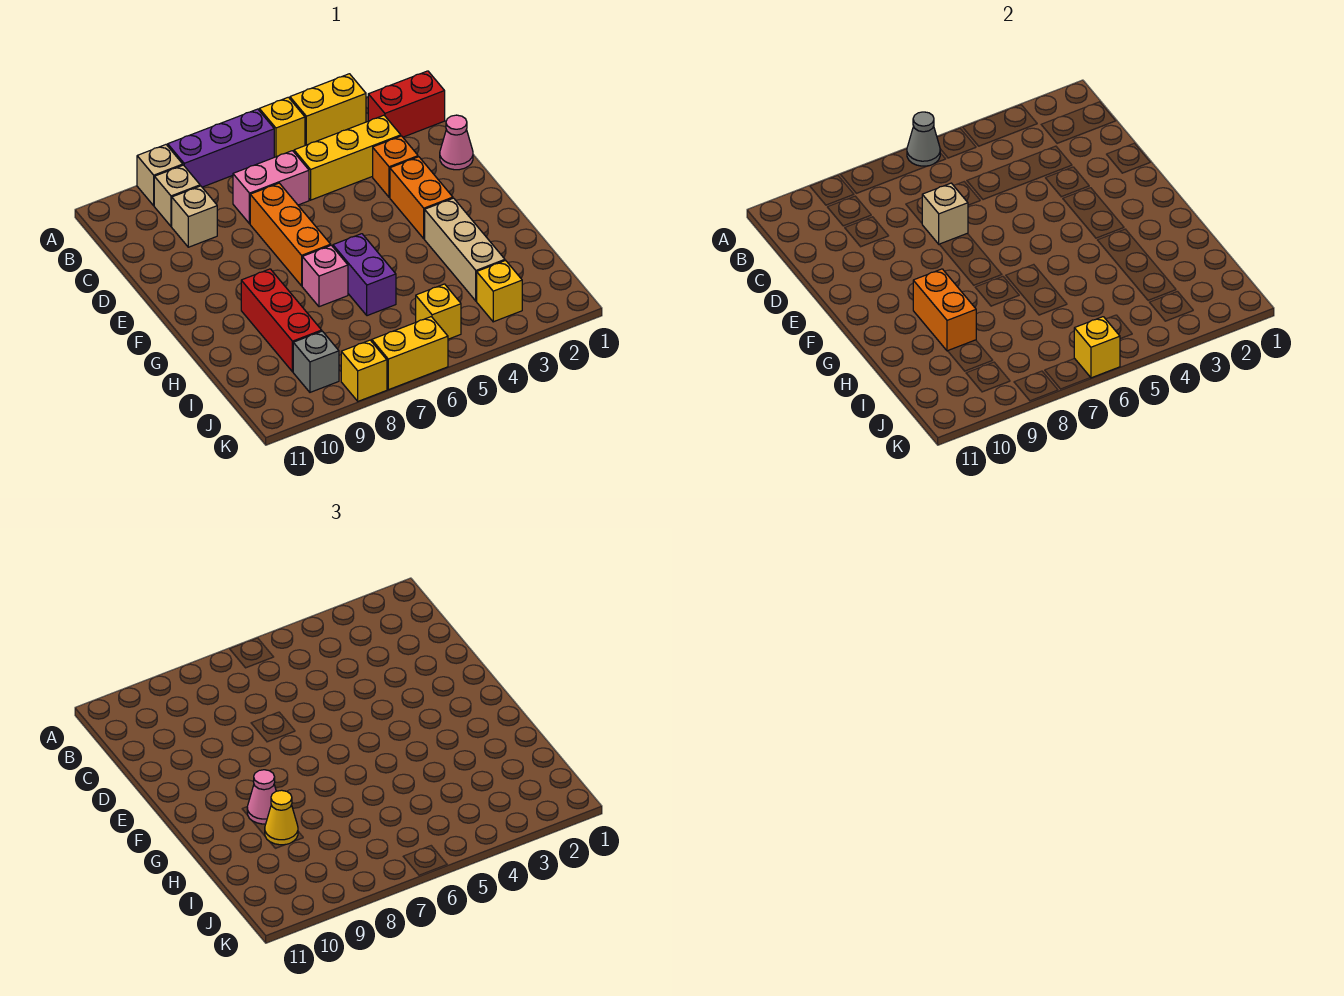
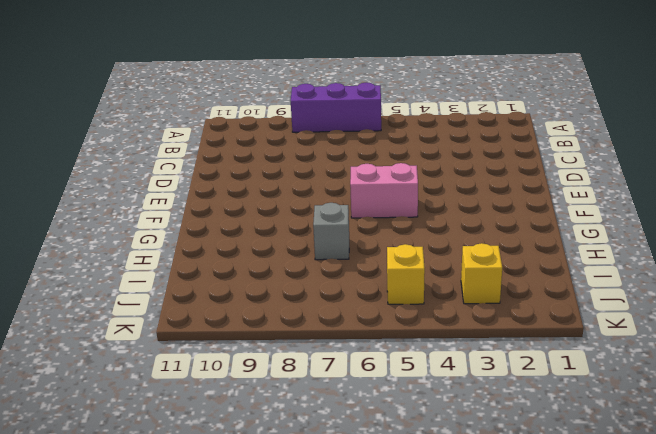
pink 1x2 brick [350,163,418,218] -> pink 1x2 brick moved to [233,151,309,224]
grey 1x1 brick [313,203,349,260] -> grey 1x1 brick moved to [293,331,339,392]
none -> yellow 1x2 brick [290,74,366,145]
none -> yellow 1x1 brick [259,97,305,157]
none -> tan 1x1 brick [137,145,183,206]

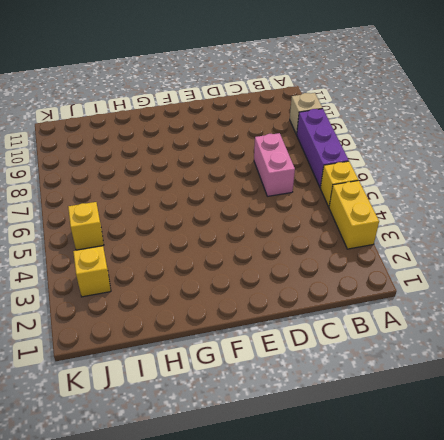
none -> red 1x2 brick [368,71,445,137]
none -> tan 1x1 brick [154,165,200,227]
none -> yellow 1x3 brick [294,115,401,200]

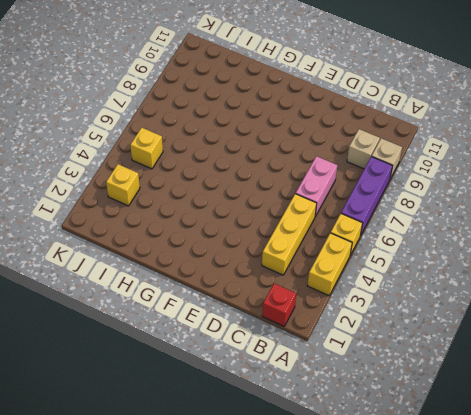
red 1x1 brick [262,283,296,326] -> red 1x2 brick [368,71,445,137]
none -> tan 1x1 brick [172,186,217,247]
none -> pink 1x1 cone [440,115,473,170]
none -> orange 1x1 brick [373,136,418,197]

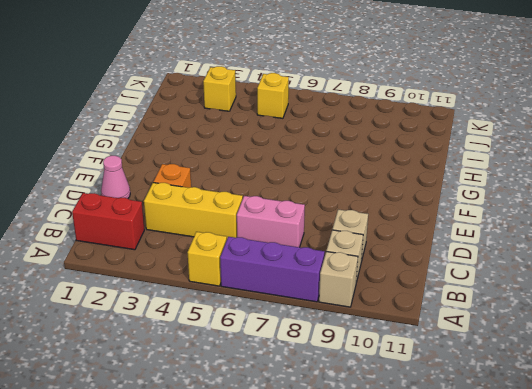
none -> yellow 1x2 brick [290,74,366,145]
none -> orange 1x3 brick [250,183,331,286]
none -> orange 1x2 brick [390,157,453,239]

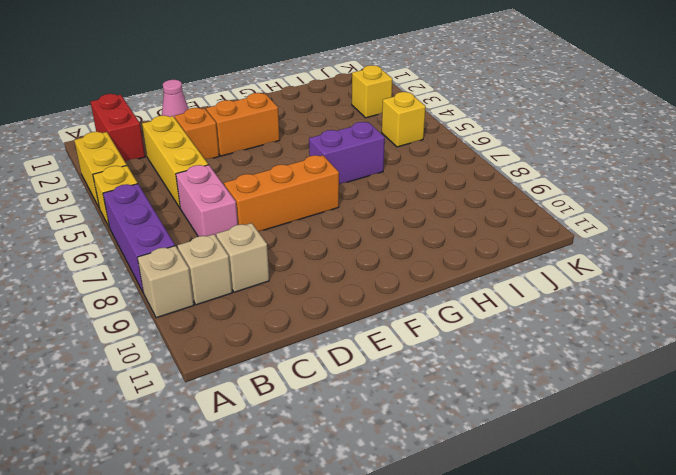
none -> tan 1x3 brick [425,198,505,301]
none -> pink 1x1 brick [302,245,348,307]
none -> red 1x3 brick [241,269,322,372]

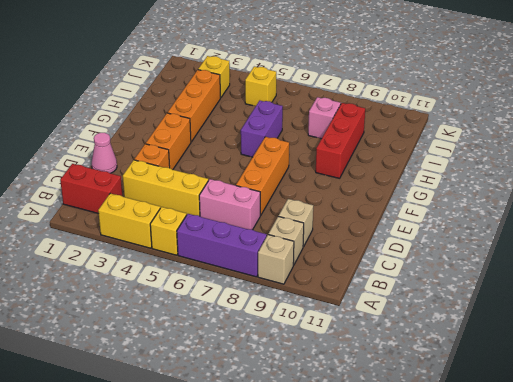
orange 1x3 brick [167,70,220,142] -> tan 1x3 brick [425,198,505,301]
pink 1x1 brick [308,97,341,139] -> pink 1x1 brick moved to [302,245,348,307]
none -> grey 1x1 brick [293,331,339,392]
none -> yellow 1x2 brick [372,317,448,390]
none -> yellow 1x1 brick [341,340,387,401]

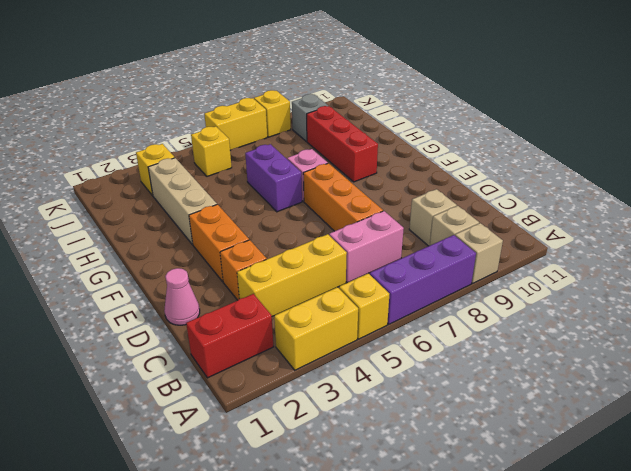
none -> grey 1x1 cone [907,112,940,166]
none -> tan 1x1 brick [922,183,968,244]
none -> orange 1x2 brick [913,269,976,351]

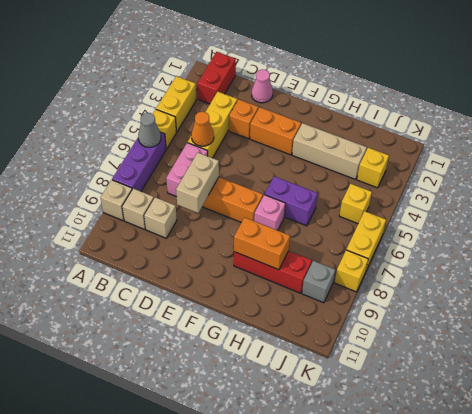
orange 1x1 cone [191,112,214,146] -> none
tan 1x2 brick [176,153,219,213] -> tan 1x1 brick [922,183,968,244]
none -> yellow 1x1 brick [1074,317,1120,378]
none -> pink 1x1 cone [247,770,276,824]
none -> yellow 1x1 cone [265,790,298,845]

